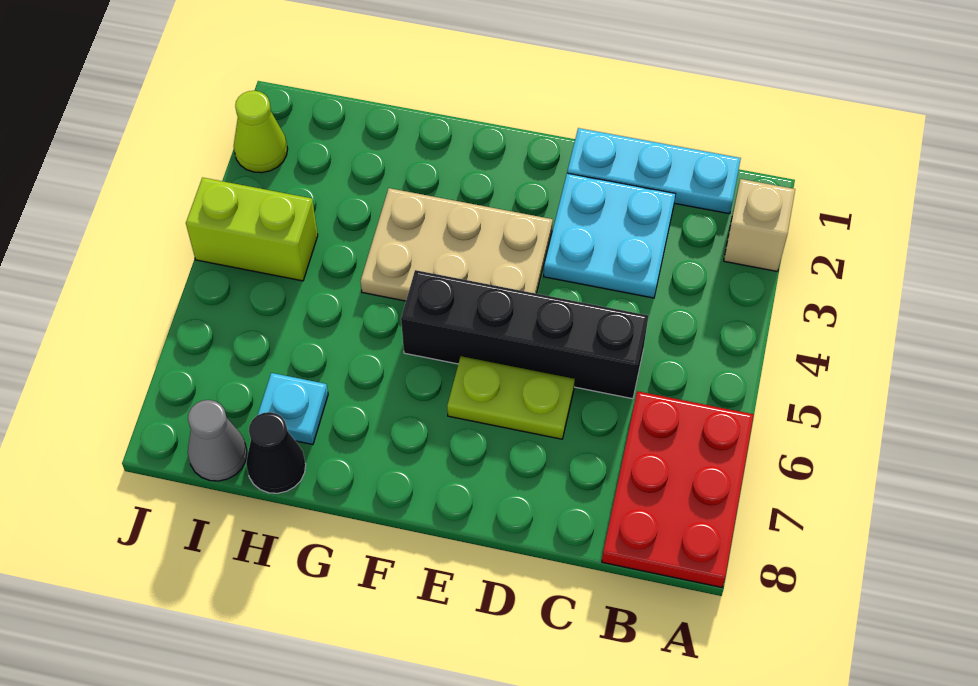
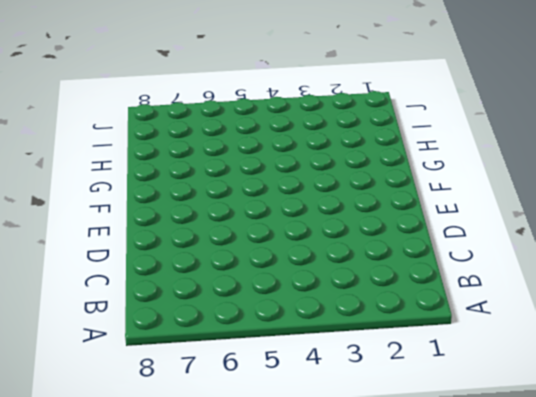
none -> tan 1x1 brick [724,179,795,271]
none -> red 2x3 plate [602,391,754,587]
none -> cyan 1x3 plate [567,128,741,214]

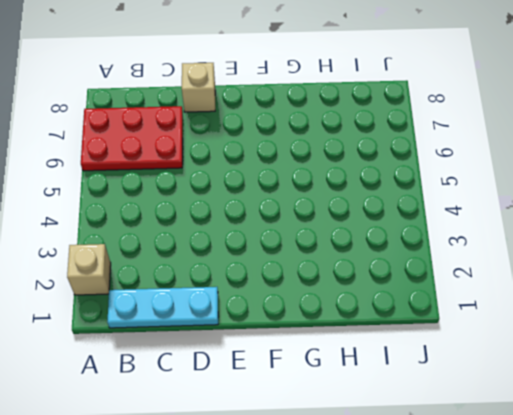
red 2x3 plate [81,106,183,171] -> red 2x3 plate turned to [602,391,754,587]
tan 1x1 brick [182,63,215,112] -> none
none -> cyan 2x2 plate [544,173,676,298]
none -> black 1x4 brick [401,270,648,399]
none -> lime 1x2 plate [447,356,575,439]

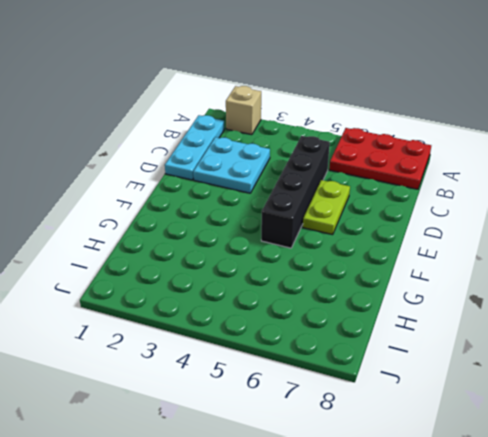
none -> tan 2x3 plate [361,188,553,301]
none -> cyan 1x1 plate [258,373,328,444]
none -> black 1x1 cone [246,412,306,493]

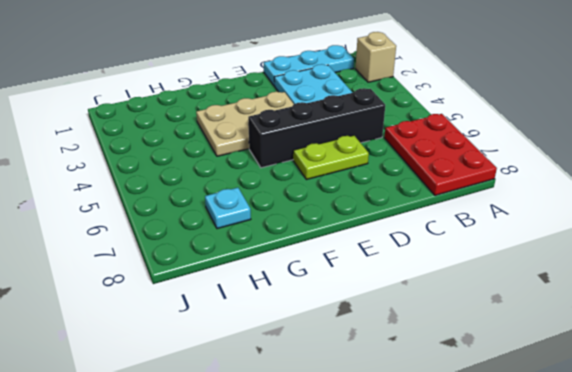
none -> black 1x1 cone [246,412,306,493]
none -> lime 1x2 brick [186,178,318,281]
none -> grey 1x1 cone [188,400,247,481]

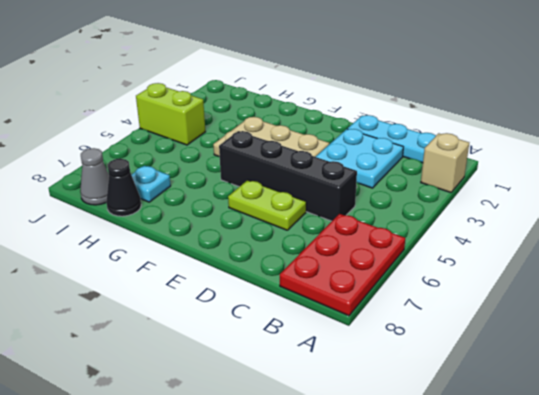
none -> lime 1x1 cone [234,91,288,173]

